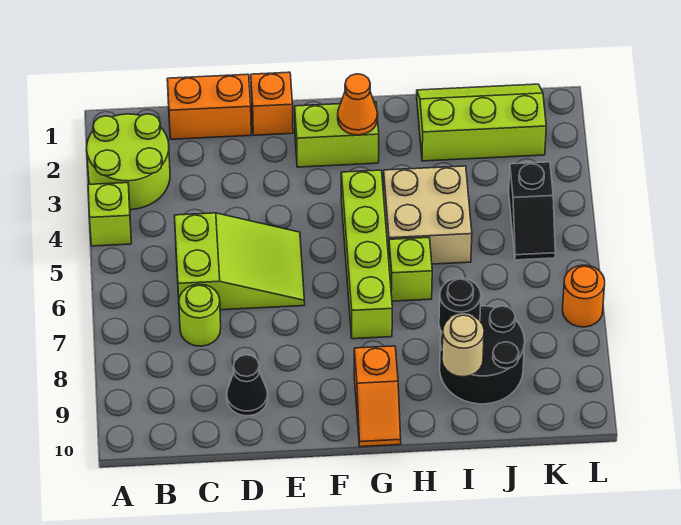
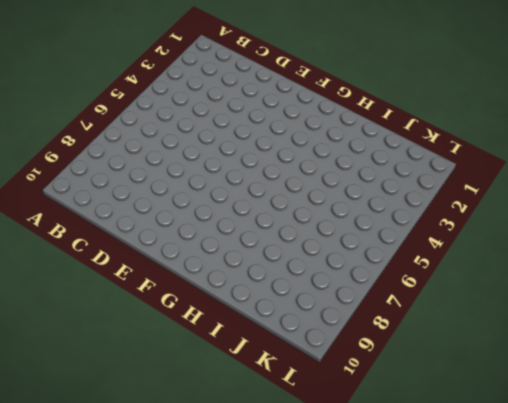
none -> lime 2x2 round brick [87,114,170,210]
none -> lime 1x1 brick [88,183,131,246]
none -> orange 1x2 brick [167,74,251,139]

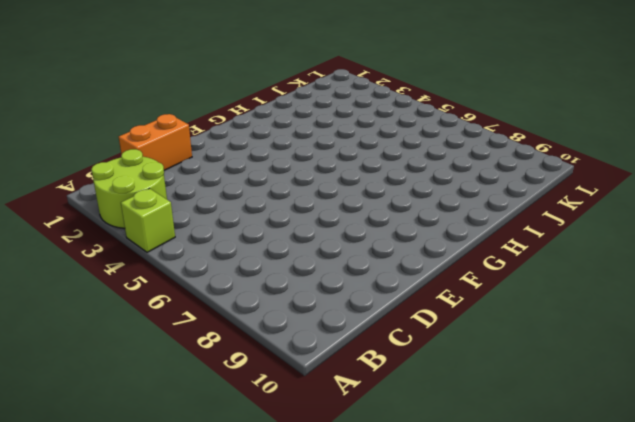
none -> lime 2x3 slope [174,213,305,310]
none -> lime 1x1 round brick [179,284,221,346]
none -> black 1x1 cone [227,355,268,416]

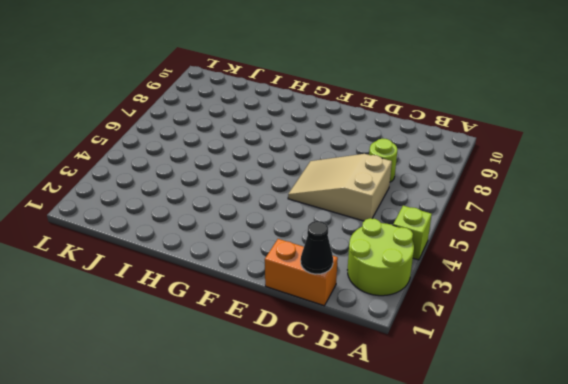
black 1x1 cone [301,221,333,274] -> black 1x1 cone moved to [227,355,268,416]
tan 2x3 slope [288,154,392,221] -> lime 2x3 slope [174,213,305,310]
none -> orange 1x1 brick [251,72,293,135]
none -> lime 1x2 brick [295,102,379,167]
none -> lime 1x4 brick [341,170,392,339]

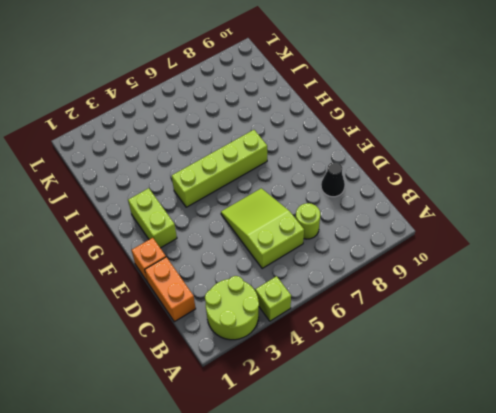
none -> orange 1x2 slope [354,346,401,447]
none -> tan 2x2 brick [383,166,472,264]
none -> lime 1x1 brick [389,238,432,301]

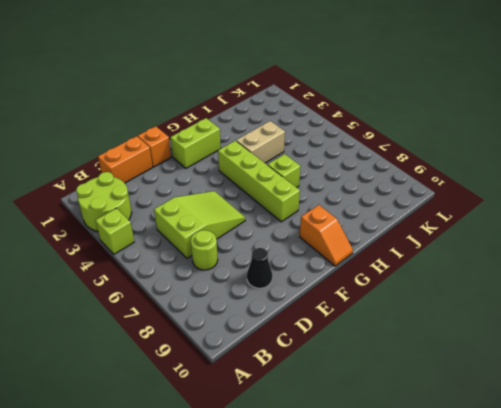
tan 1x2 brick [236,121,285,163] -> tan 2x2 brick [383,166,472,264]
none -> lime 2x3 slope [417,84,546,161]
none -> black 2x2 round brick [440,306,525,404]
none -> black 1x2 slope [509,162,555,260]

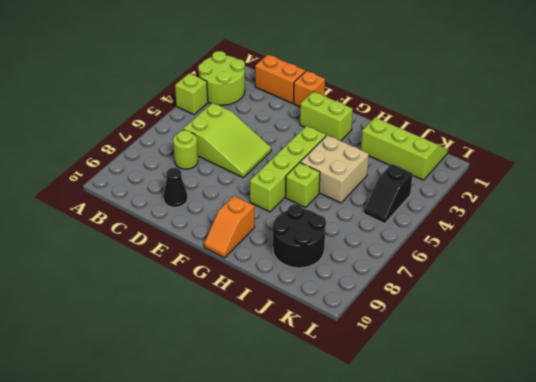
none -> orange 1x1 round brick [563,265,605,327]
none -> orange 1x1 cone [338,74,378,135]
none -> black 1x1 round brick [439,278,481,333]

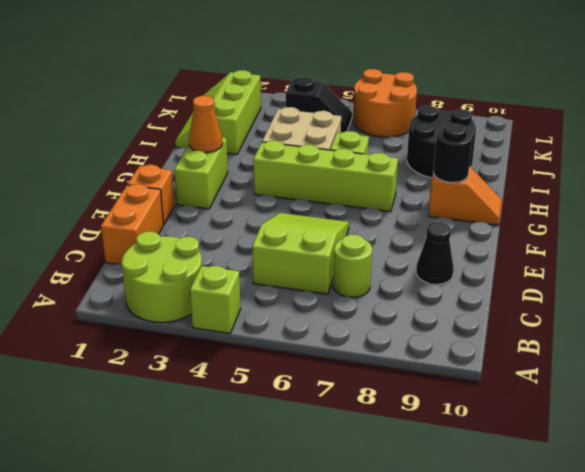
black 1x1 round brick [433,123,472,183] -> black 1x1 round brick moved to [439,278,481,333]
orange 2x2 round brick [353,69,417,137] -> orange 1x1 round brick [563,265,605,327]
none -> tan 1x1 round brick [442,314,484,377]

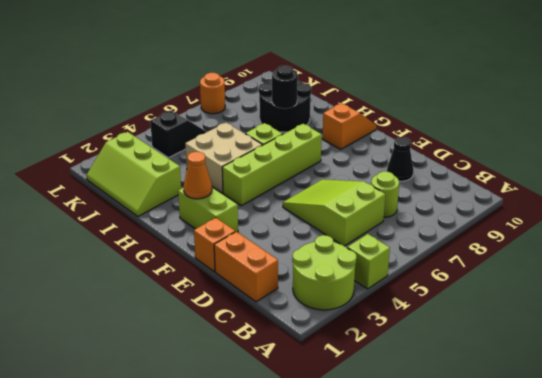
none -> tan 1x1 round brick [442,314,484,377]

